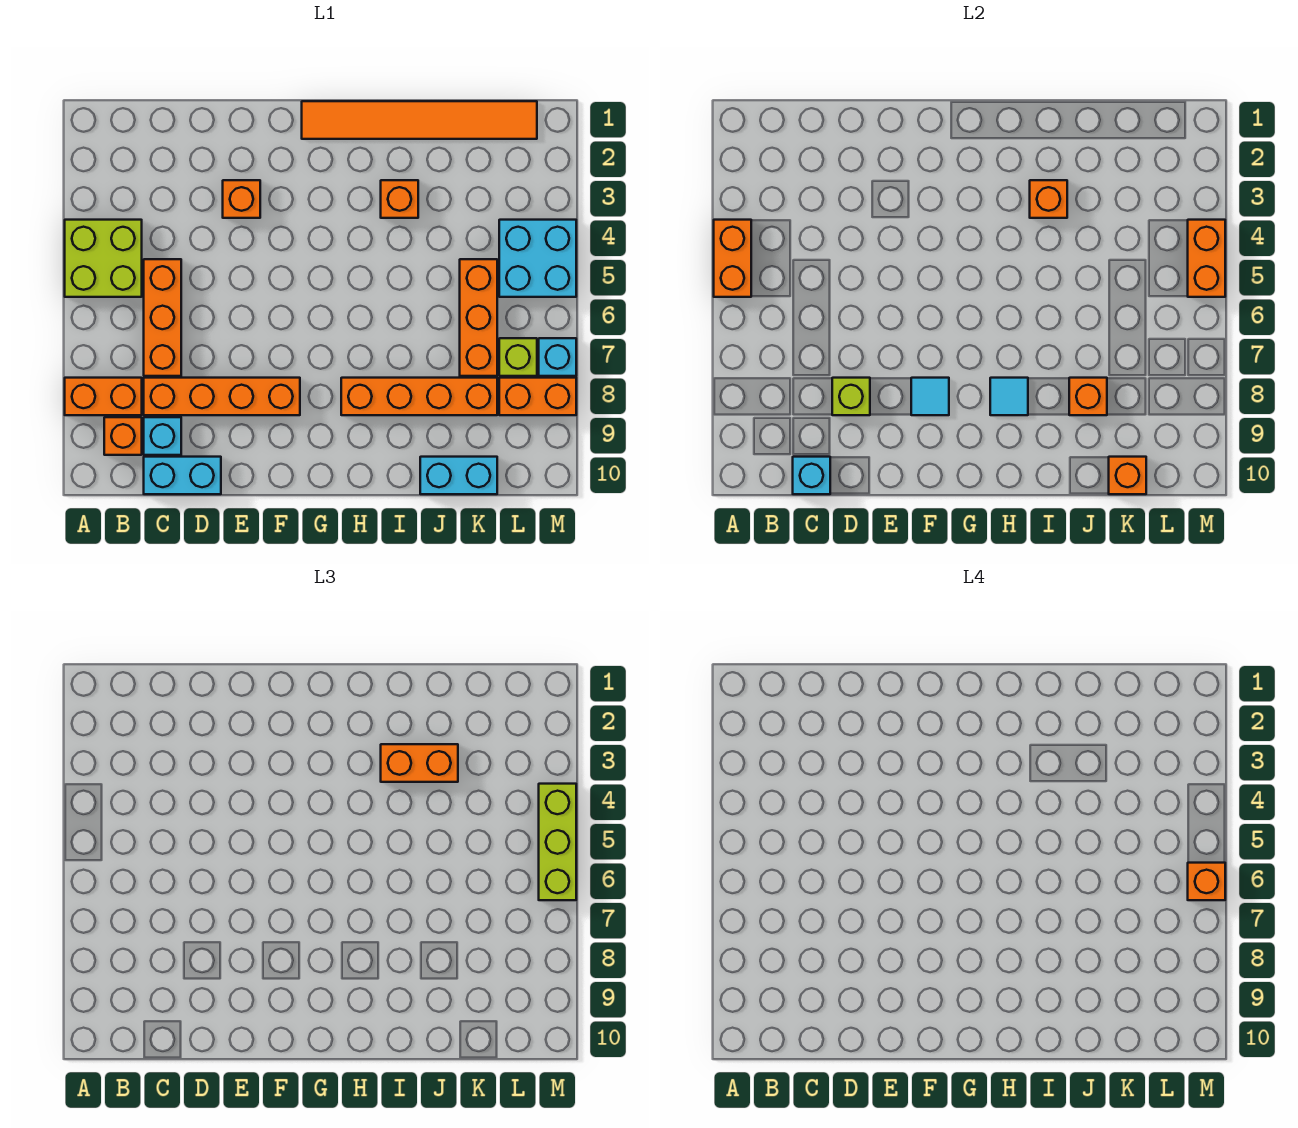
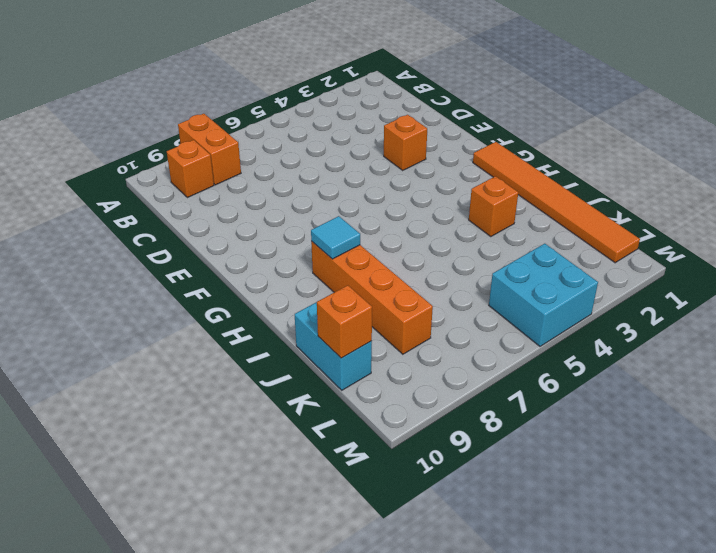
none -> lime 2x2 brick [65,220,142,297]
none -> orange 1x3 brick [144,259,181,376]
none -> orange 1x4 brick [144,378,300,415]

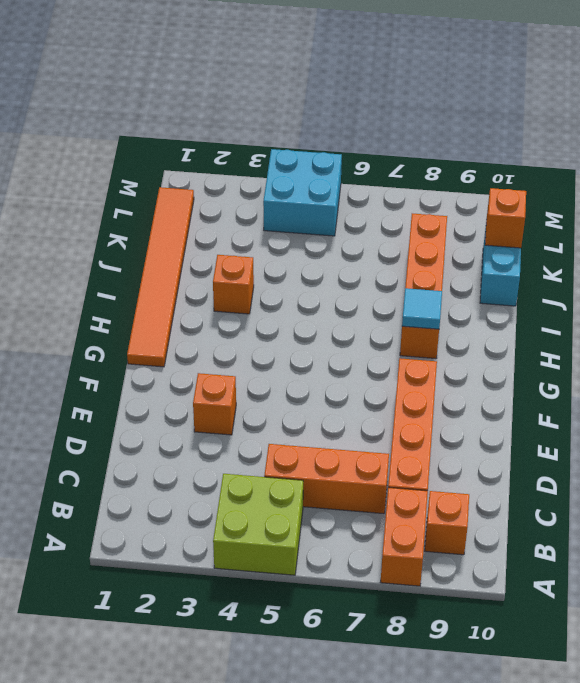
none -> cyan 1x1 brick [144,417,181,455]
none -> cyan 1x2 brick [144,457,221,494]
none -> orange 1x3 brick [460,259,497,376]

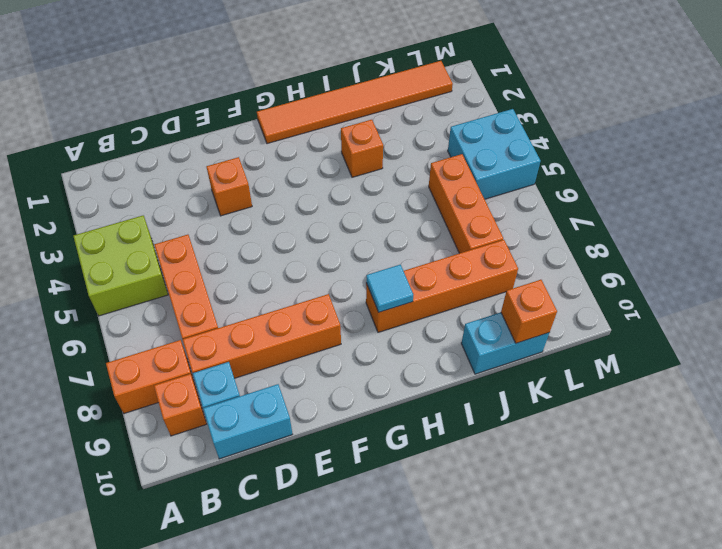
none -> lime 1x1 brick [499,338,537,376]
none -> orange 1x2 brick [499,378,576,415]
none -> cyan 1x1 brick [539,338,576,376]

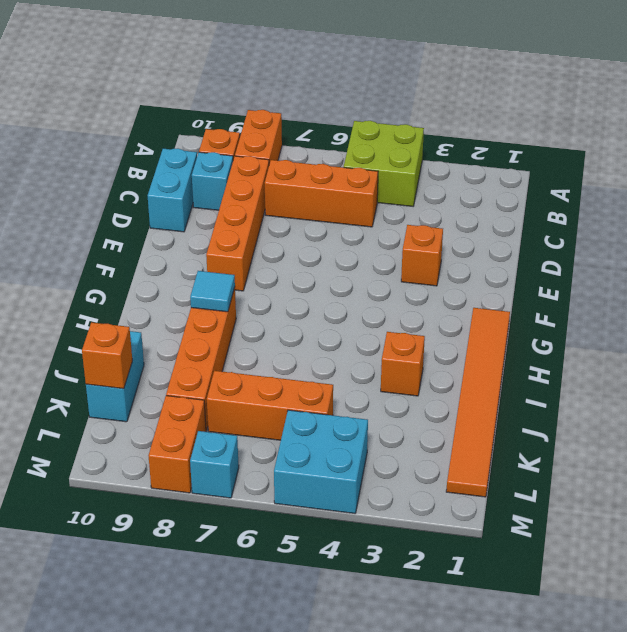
none -> lime 1x1 brick [499,338,537,376]
none -> orange 1x2 brick [714,220,751,297]
none -> cyan 1x1 brick [793,457,830,494]

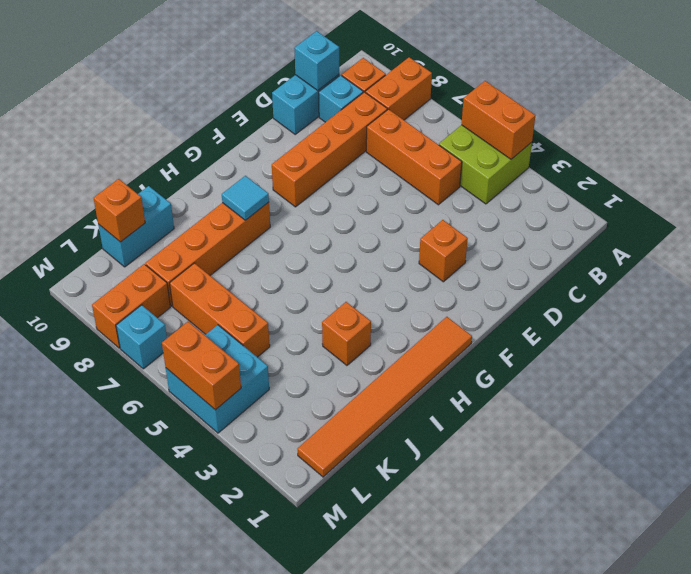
none -> lime 1x1 brick [499,338,537,376]
none -> lime 1x1 brick [832,378,870,415]
none -> cyan 1x1 tile [911,378,949,415]

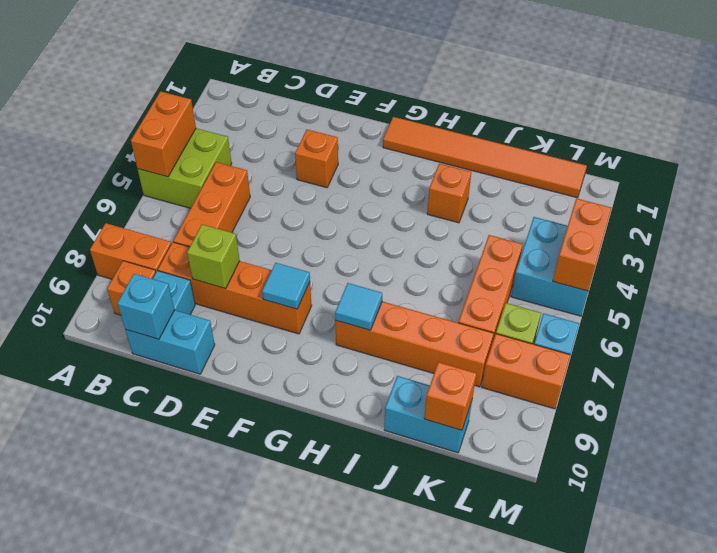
none -> orange 1x1 brick [1030,180,1067,218]
none -> orange 1x1 brick [1069,378,1107,415]
none -> orange 1x2 brick [381,744,458,782]

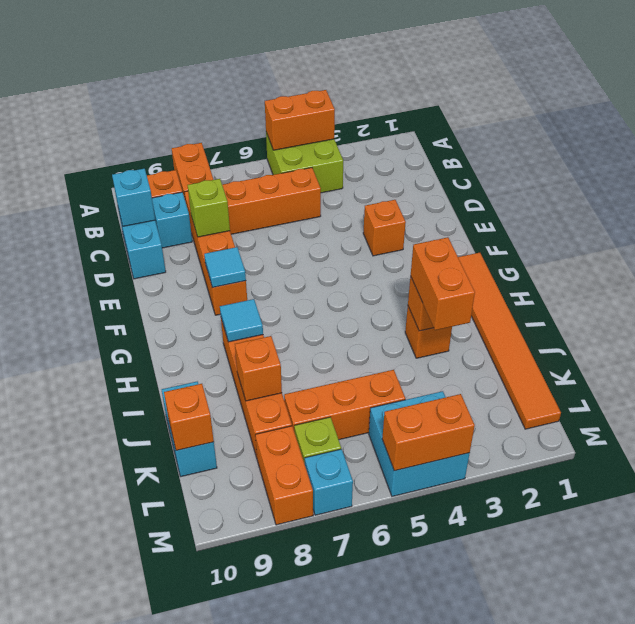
none -> lime 1x3 brick [539,784,576,900]
none -> orange 1x1 brick [1188,863,1225,900]

